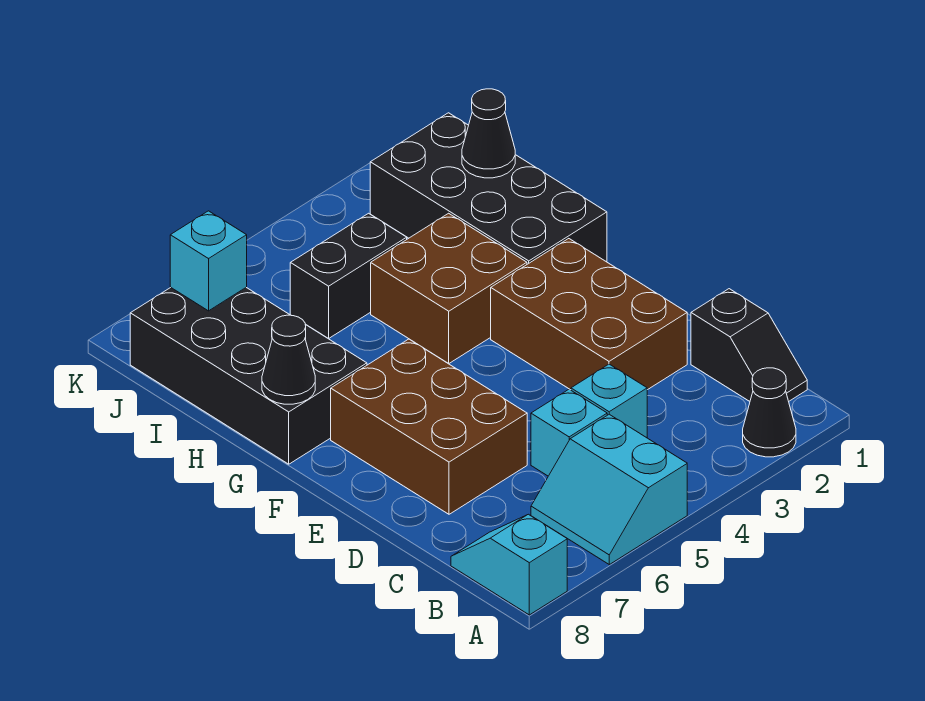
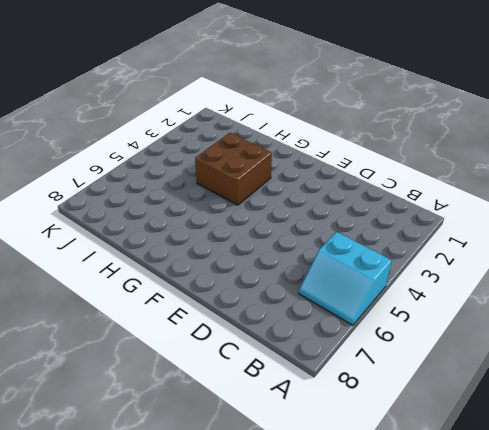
none -> black 1x1 cone [743,368,796,457]
none -> cyan 1x2 slope [451,514,567,615]
none -> black 1x2 slope [691,289,807,401]

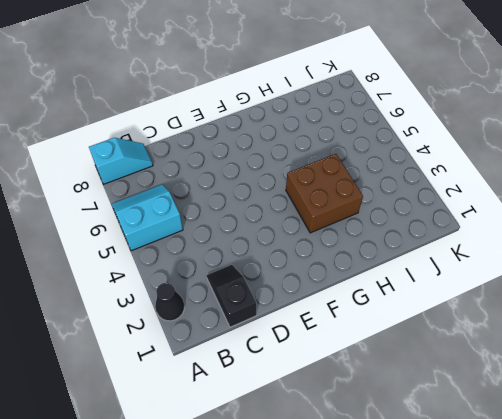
black 1x2 slope [207,265,256,327] -> black 1x2 slope turned to [691,289,807,401]
none -> cyan 1x1 brick [571,364,647,438]
none -> cyan 1x1 brick [531,389,607,476]
none -> brown 2x3 brick [491,239,687,390]

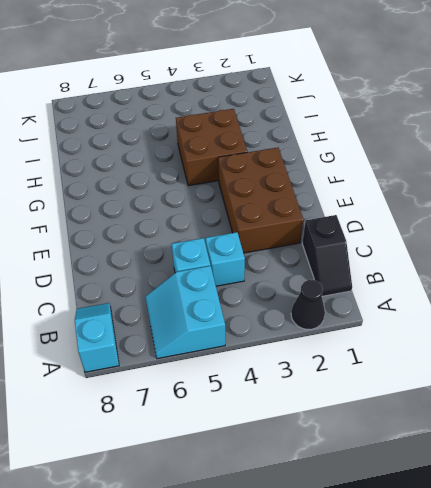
none -> brown 2x3 brick [331,339,527,514]
none -> black 2x4 brick [370,113,607,264]
none -> black 2x4 brick [130,287,367,464]

